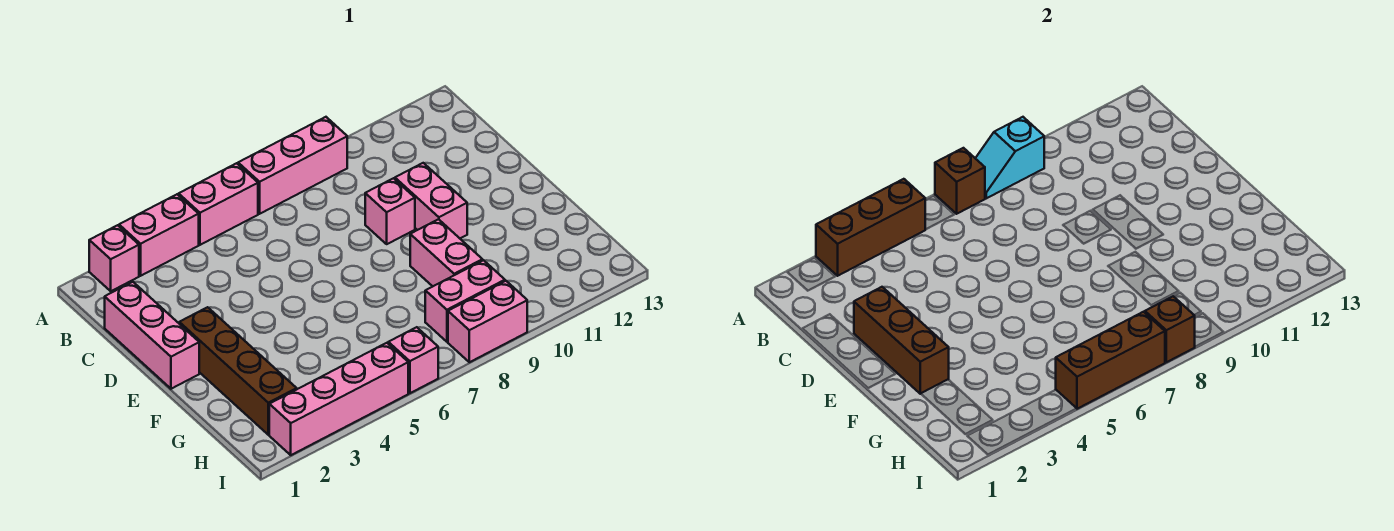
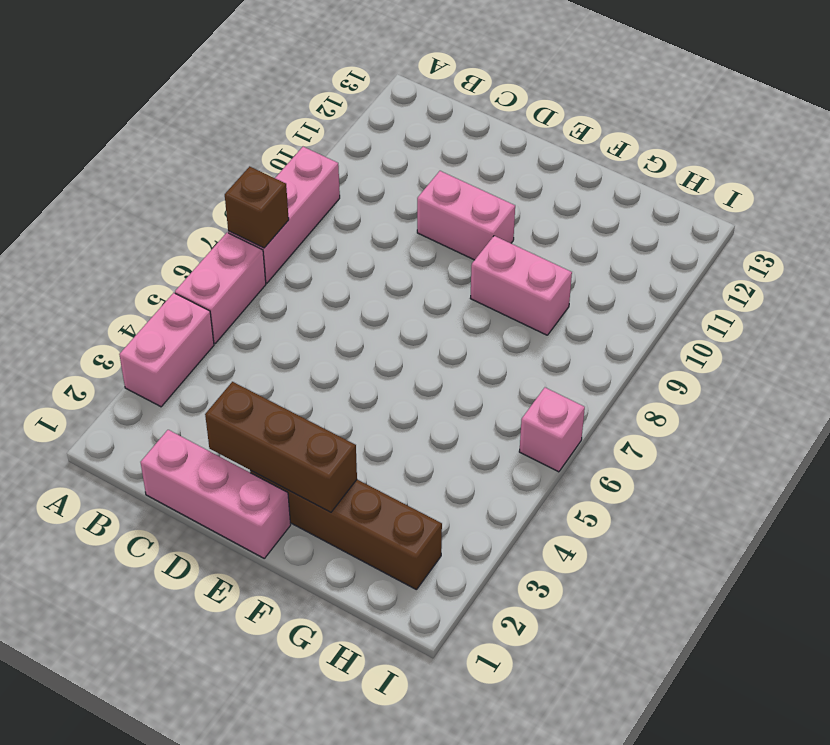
none -> pink 1x1 brick [89,225,139,291]
none -> pink 1x1 brick [365,178,415,244]
none -> pink 1x2 brick [425,260,505,342]

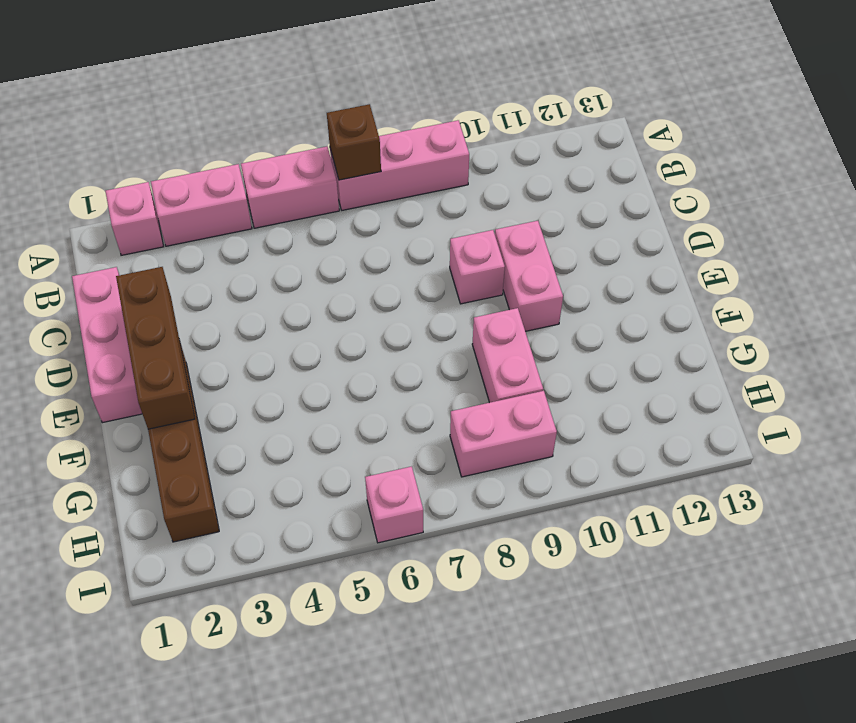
none -> pink 1x4 brick [269,343,408,455]
none -> pink 1x2 brick [448,281,527,362]
none -> brown 1x3 brick [816,179,926,276]

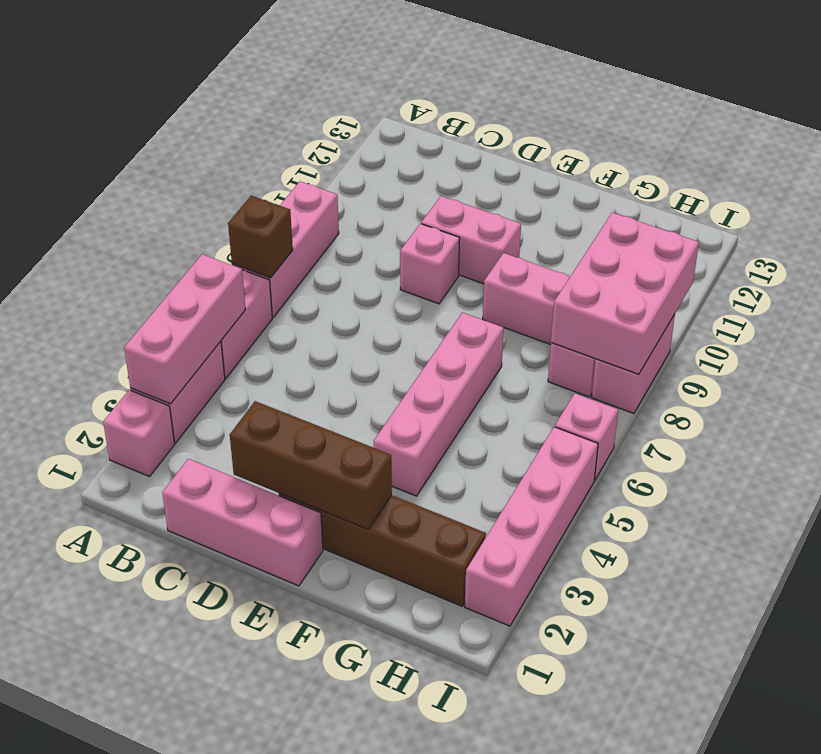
pink 1x3 brick [124,254,246,404] -> brown 1x3 brick [816,179,926,276]
pink 1x4 brick [374,313,504,496] -> none
pink 2x3 brick [551,213,699,374] -> brown 1x1 brick [1145,296,1195,362]
none -> cyan 1x2 slope [975,117,1044,198]
none -> brown 1x3 brick [1056,312,1165,409]

